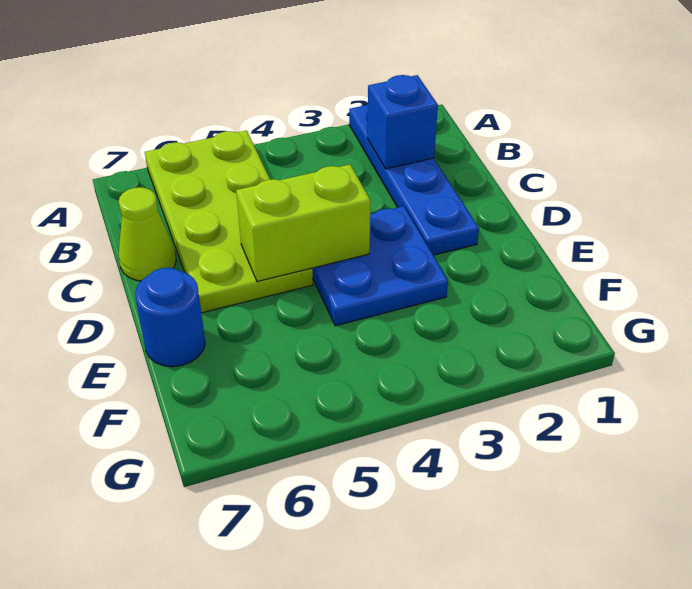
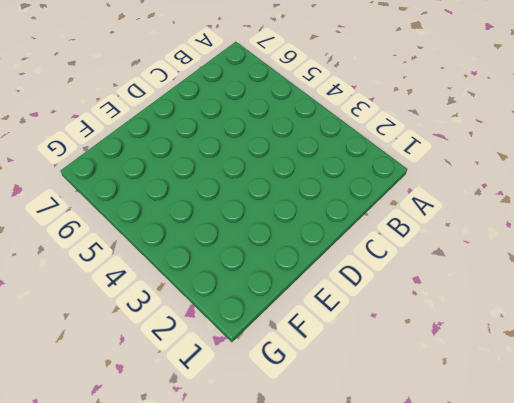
none -> blue 1x4 plate [349,104,479,255]
none -> lime 2x4 plate [145,130,313,313]

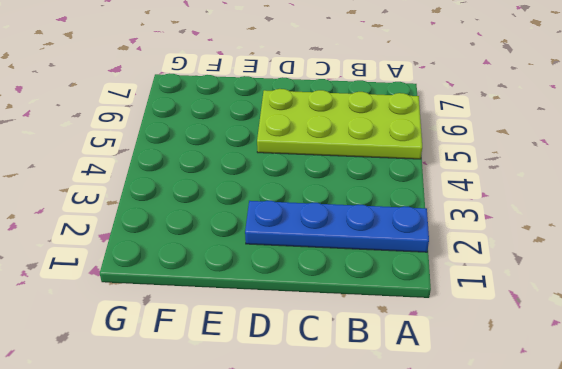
none -> lime 1x1 cone [119,187,176,281]
none -> blue 2x2 plate [312,206,448,326]

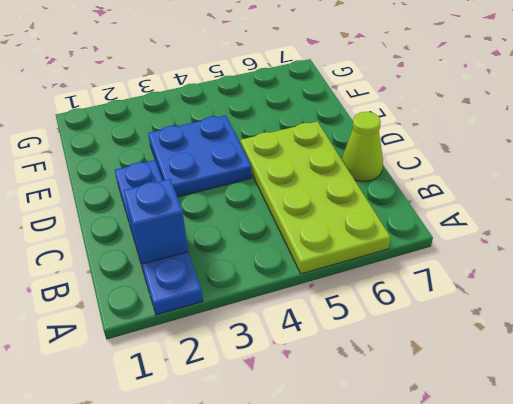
none -> blue 1x1 round brick [135,268,205,367]
none -> lime 1x2 brick [236,165,370,282]

